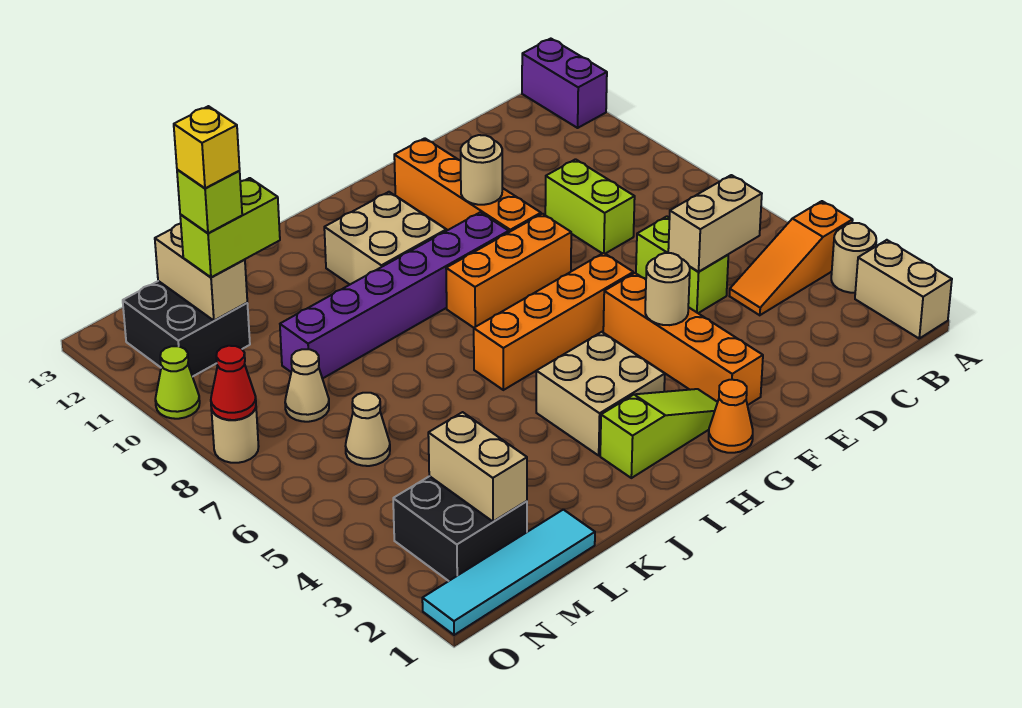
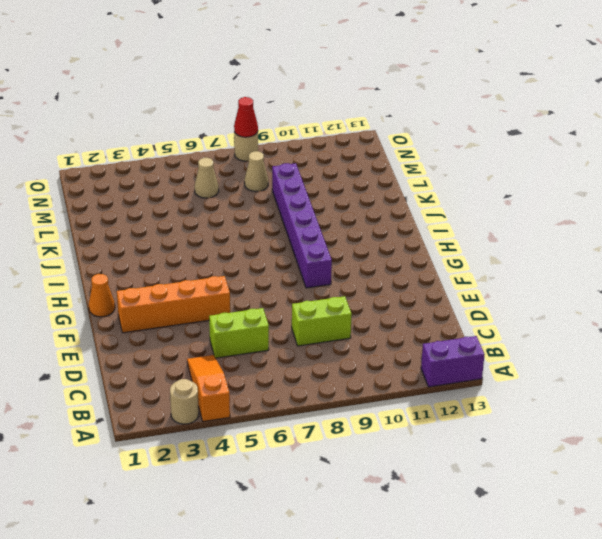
none -> tan 1x2 brick [855,240,952,338]
none -> orange 1x4 brick [474,253,633,390]
none -> orange 1x3 brick [446,214,571,328]
none -> orange 1x4 brick [394,138,541,232]

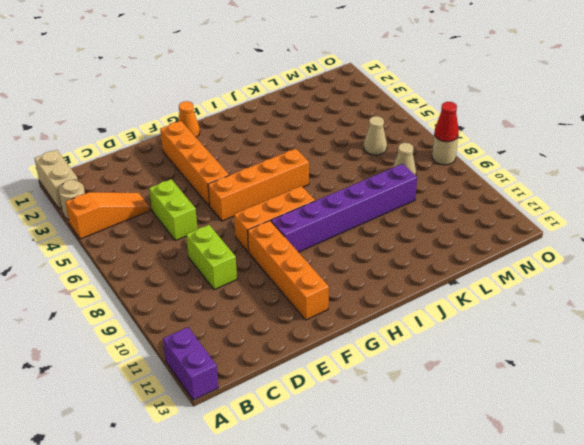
none -> lime 1x3 slope [600,389,718,478]
none -> tan 2x2 brick [536,332,665,455]
none -> tan 2x2 brick [324,192,446,284]
none -> cyan 1x4 tile [422,510,595,635]

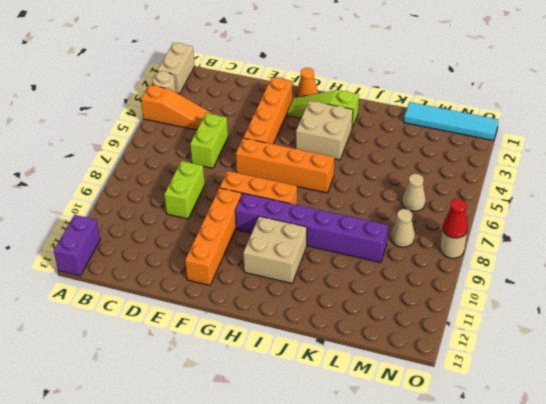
none -> black 2x2 brick [393,476,527,581]
none -> black 2x2 brick [123,281,250,377]
none -> lime 1x1 cone [155,346,200,419]
none -> tan 1x2 brick [668,175,762,272]

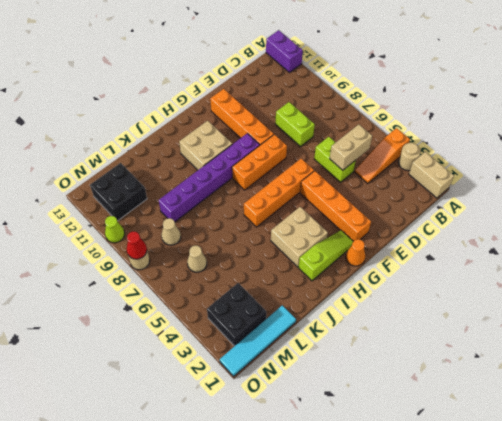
none -> tan 1x1 round brick [645,253,690,325]
none -> tan 1x1 round brick [461,135,502,205]
none -> tan 1x2 brick [428,412,527,522]
none -> tan 1x2 brick [155,224,247,321]

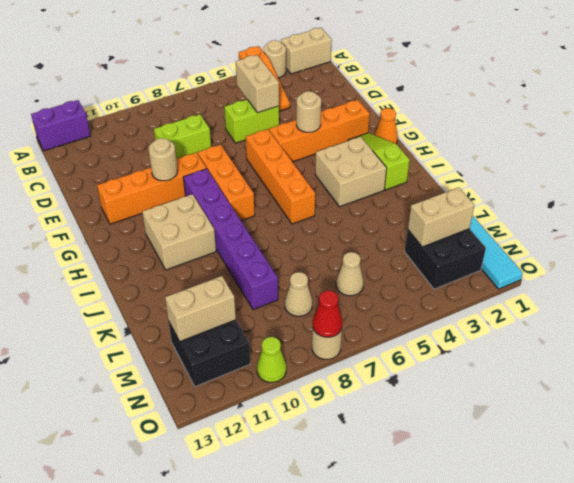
none -> lime 1x2 brick [180,178,280,277]
none -> lime 1x1 brick [177,170,242,233]
none -> yellow 1x1 brick [174,106,240,188]

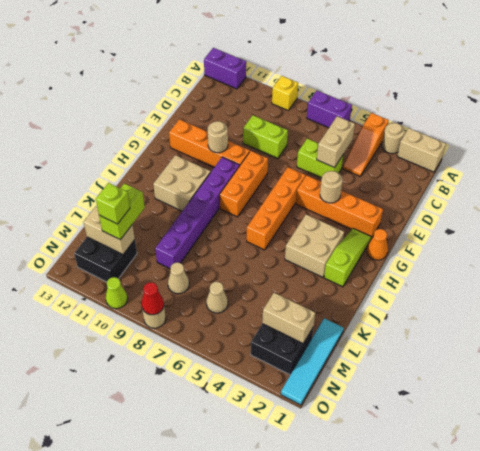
purple 1x2 brick [307,91,352,128] -> none
yellow 1x1 brick [272,76,298,110] -> yellow 1x1 brick moved to [174,106,240,188]

